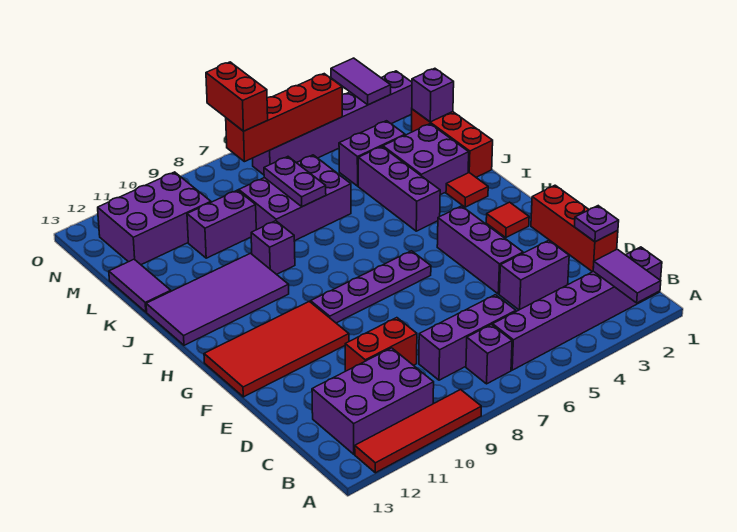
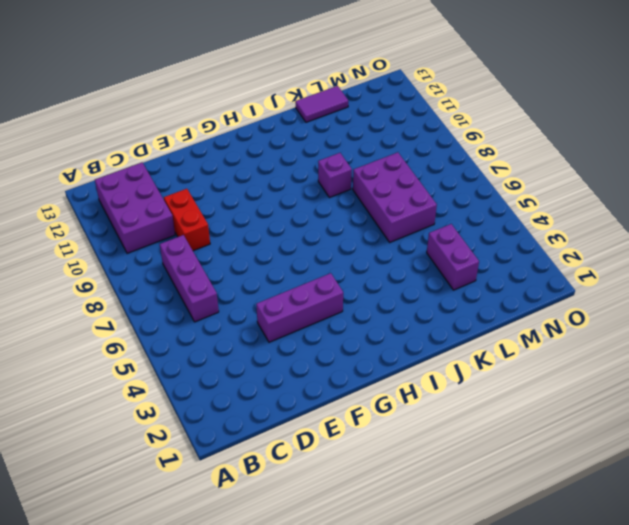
none -> red 1x4 tile [355,389,481,473]
none -> purple 1x6 brick [493,247,662,370]
none -> purple 1x1 brick [466,325,512,384]
none -> red 1x3 brick [531,185,618,272]

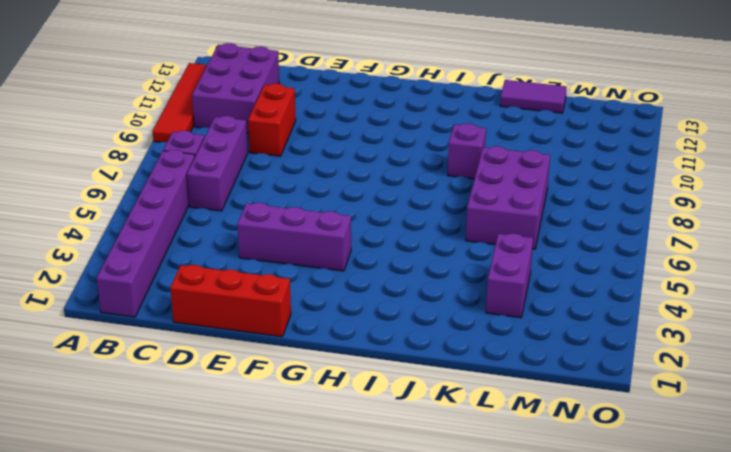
none -> purple 1x2 brick [499,240,569,310]
none -> red 2x4 tile [204,301,349,397]
none -> red 1x1 tile [486,202,529,238]
none -> purple 1x4 plate [311,251,431,323]

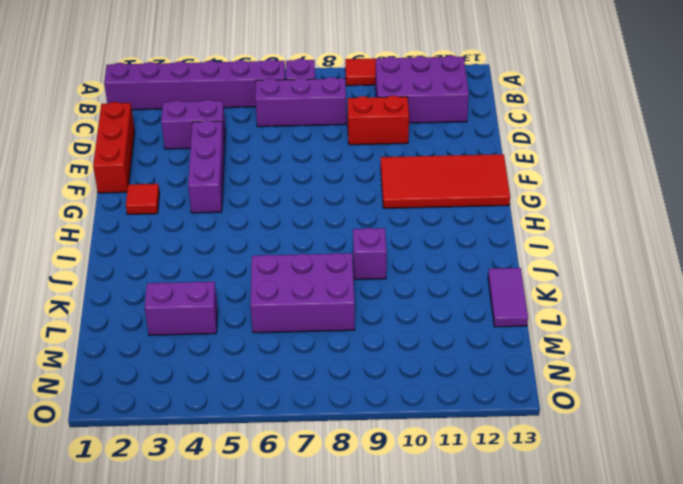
none -> purple 1x4 plate [311,251,431,323]
none -> red 1x1 tile [446,173,488,207]
none -> purple 1x3 brick [358,146,440,231]
none -> purple 2x4 tile [146,253,289,345]

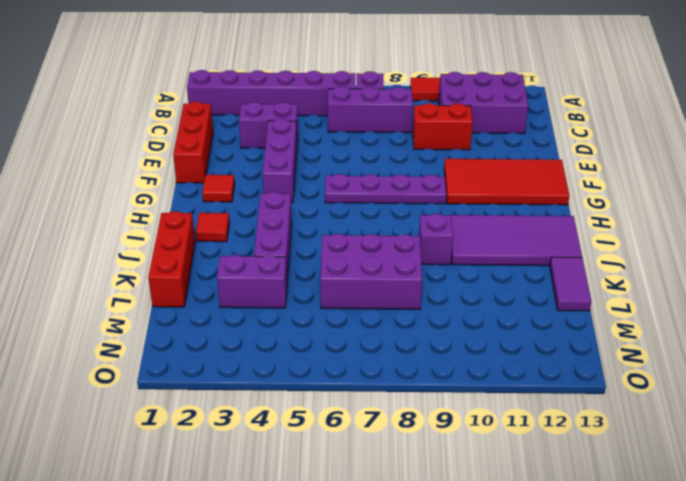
none -> purple 2x2 brick [383,124,469,195]
none -> purple 1x2 brick [187,190,256,258]
none -> purple 2x3 brick [98,172,211,265]
none -> purple 1x6 brick [253,71,412,175]

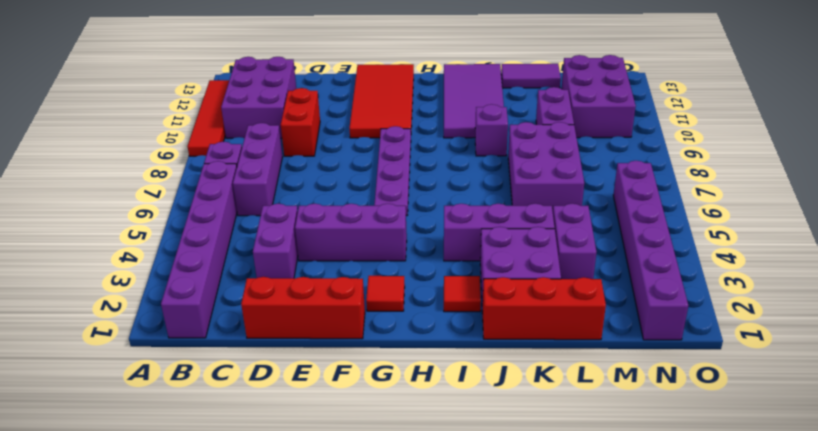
none -> purple 1x2 tile [593,249,661,303]
none -> purple 1x1 plate [574,206,619,242]
none -> purple 1x2 plate [264,157,326,207]
none -> purple 1x1 brick [412,68,454,122]

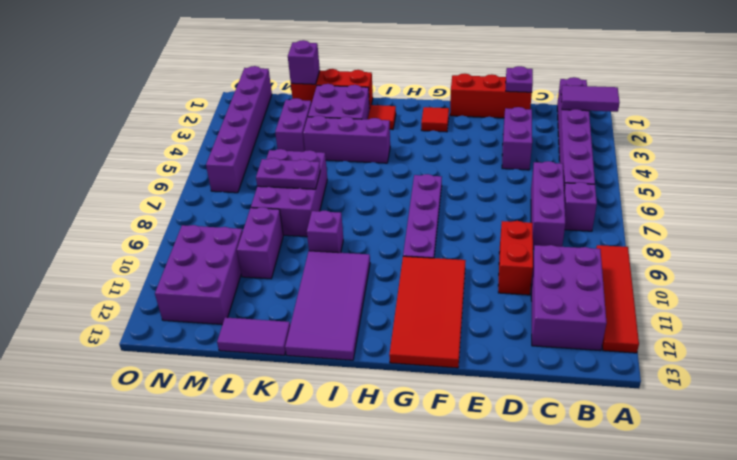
none -> purple 1x3 brick [437,206,523,294]
none -> purple 1x2 tile [331,58,391,105]
none -> red 1x4 brick [226,74,342,162]
none -> red 1x2 brick [206,62,268,131]

